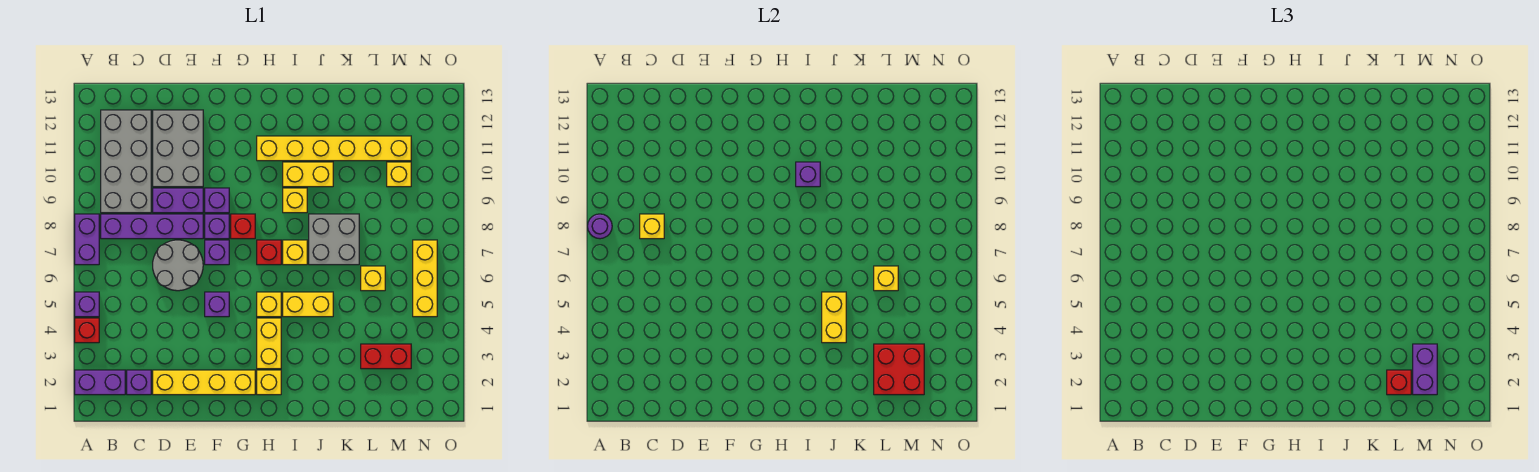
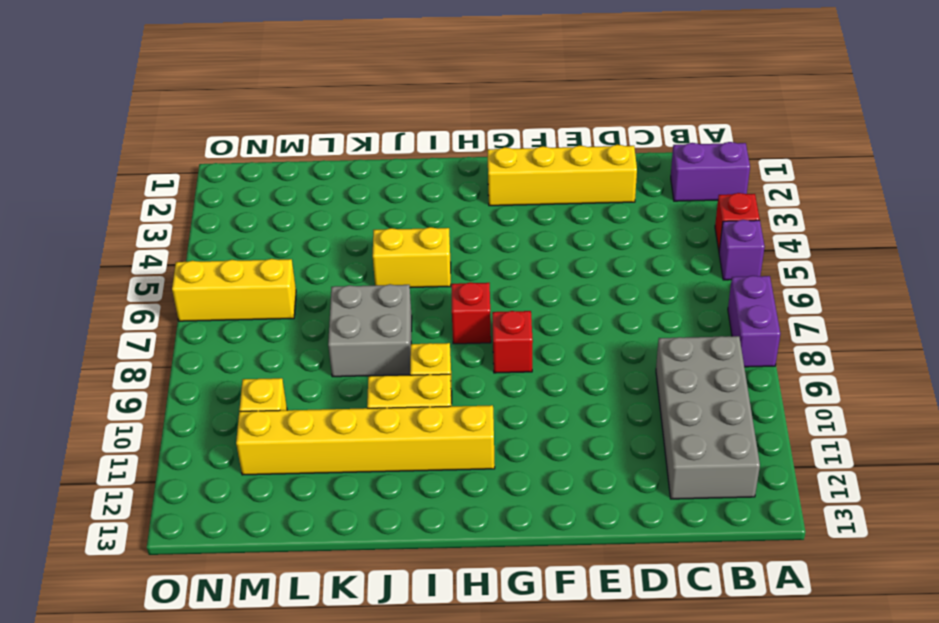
yellow 1x3 brick [172,259,296,321] -> yellow 1x3 brick turned to [413,240,437,317]
none -> purple 1x4 brick [101,214,203,239]
none -> purple 1x1 brick [127,370,151,395]
none -> grey 2x2 round brick [153,240,203,291]
none -> purple 1x2 brick [153,188,203,213]

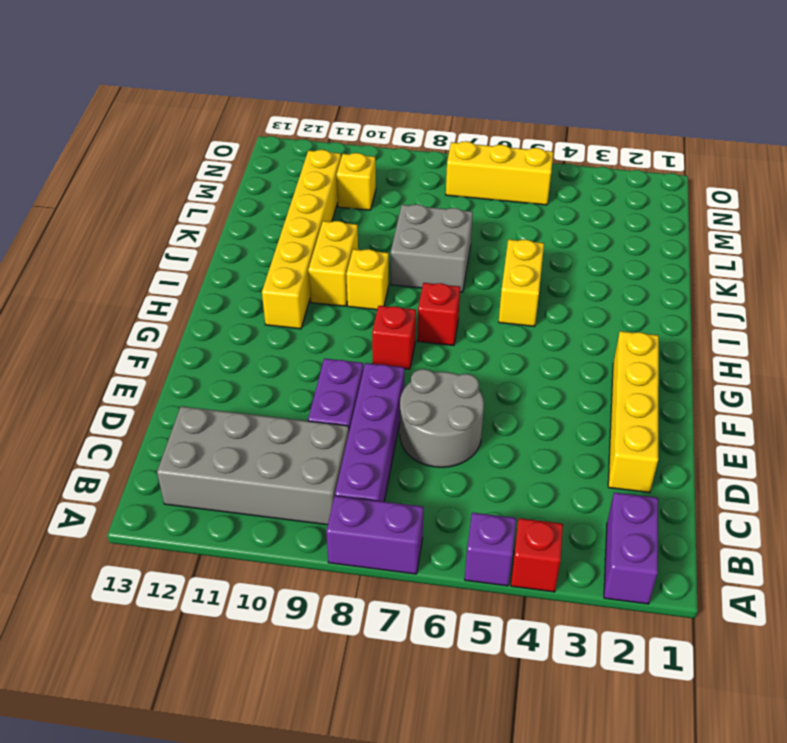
none -> purple 1x1 brick [127,370,151,395]
none -> grey 2x3 brick [153,110,203,187]
none -> purple 1x1 brick [205,292,229,317]
none -> purple 1x1 brick [205,240,229,265]

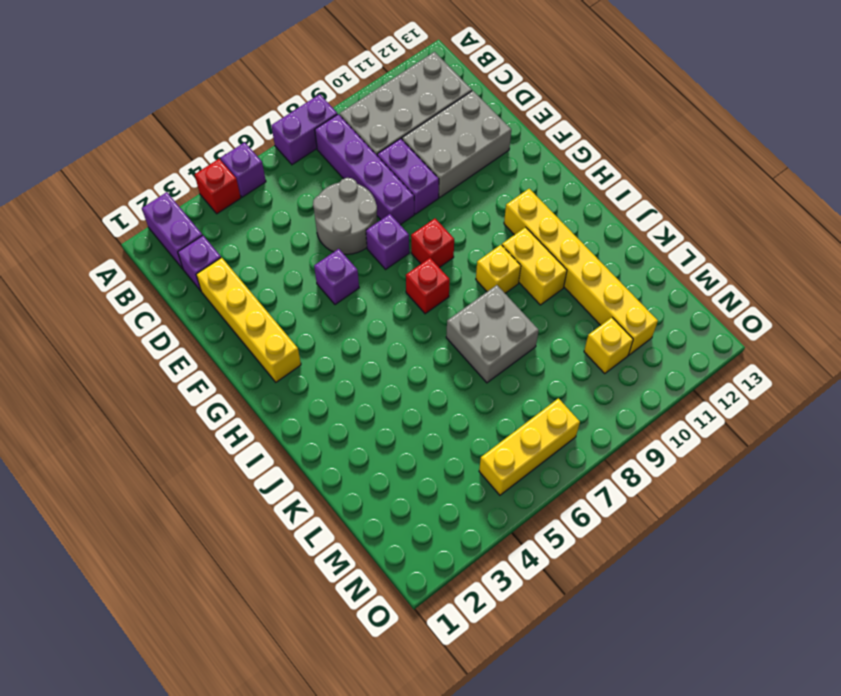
none -> purple 1x1 brick [205,214,229,239]
none -> purple 1x1 brick [205,188,229,213]
none -> yellow 1x1 brick [257,370,281,395]
none -> yellow 1x2 brick [257,318,281,369]

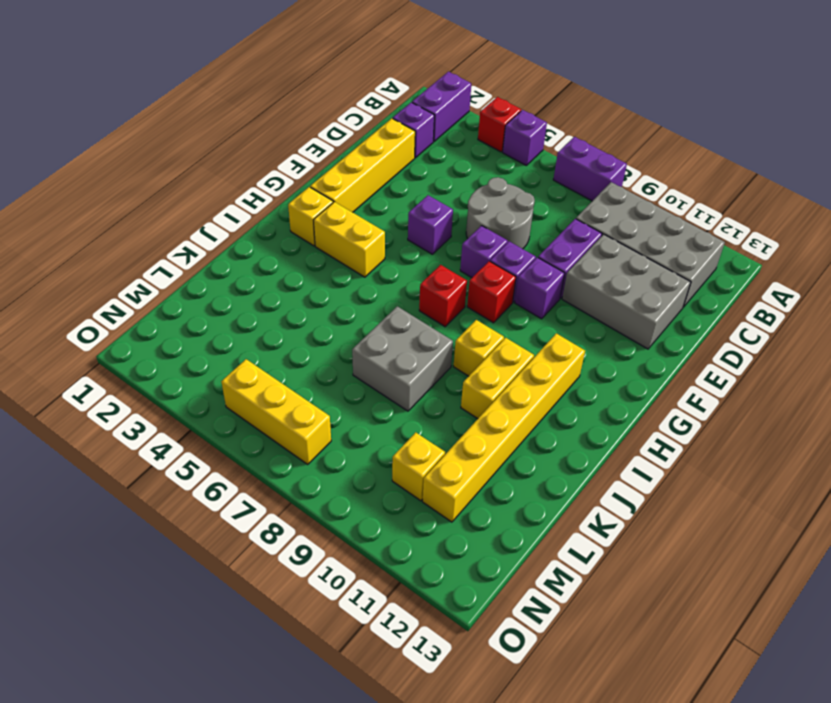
none -> purple 1x4 brick [101,214,203,239]
none -> yellow 1x1 brick [257,292,281,317]
none -> yellow 1x2 brick [283,292,333,317]
none -> yellow 1x1 brick [283,240,307,265]

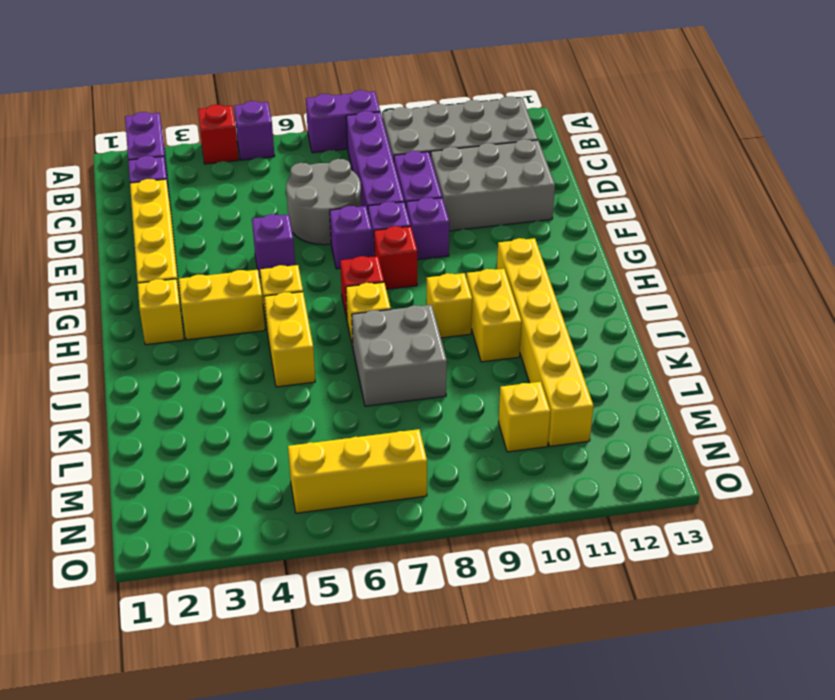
none -> red 1x2 brick [361,344,411,369]
none -> yellow 1x1 brick [361,266,385,291]
none -> purple 1x1 round brick [588,214,612,239]
none -> yellow 1x1 brick [640,214,664,239]

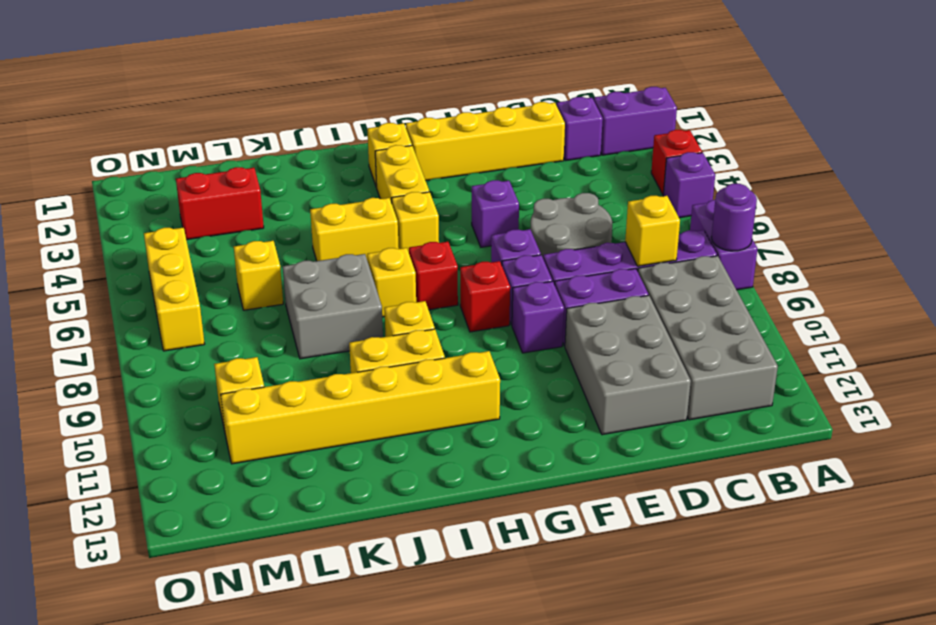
none -> purple 1x1 brick [796,162,820,187]
none -> yellow 1x2 brick [822,292,846,343]
none -> red 2x2 brick [874,344,924,395]
none -> yellow 1x1 brick [874,266,898,291]

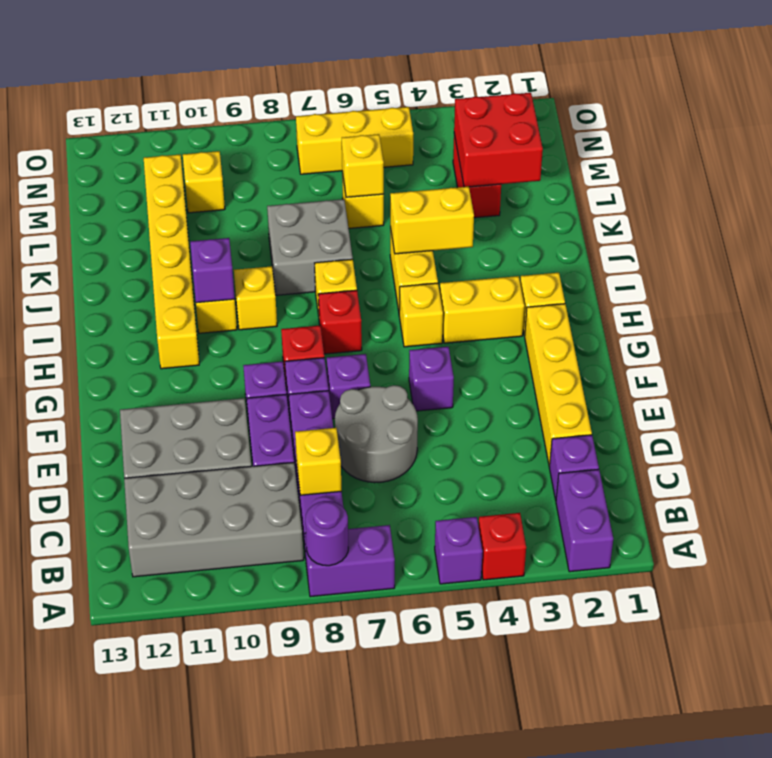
none -> red 1x1 brick [1387,370,1411,395]
none -> purple 1x2 brick [1413,344,1437,395]

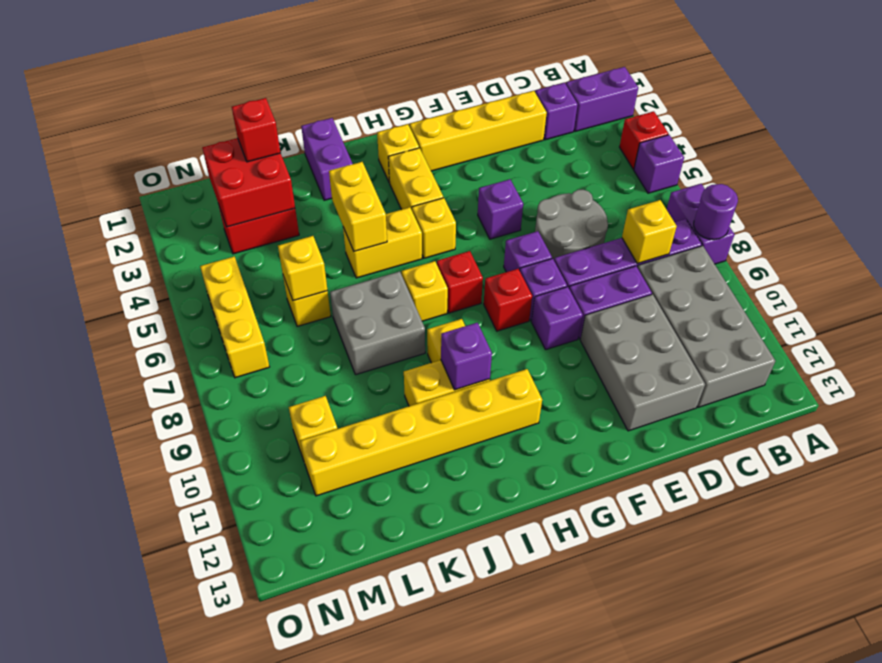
purple 1x2 brick [301,118,353,200] -> purple 1x2 brick moved to [1413,344,1437,395]

